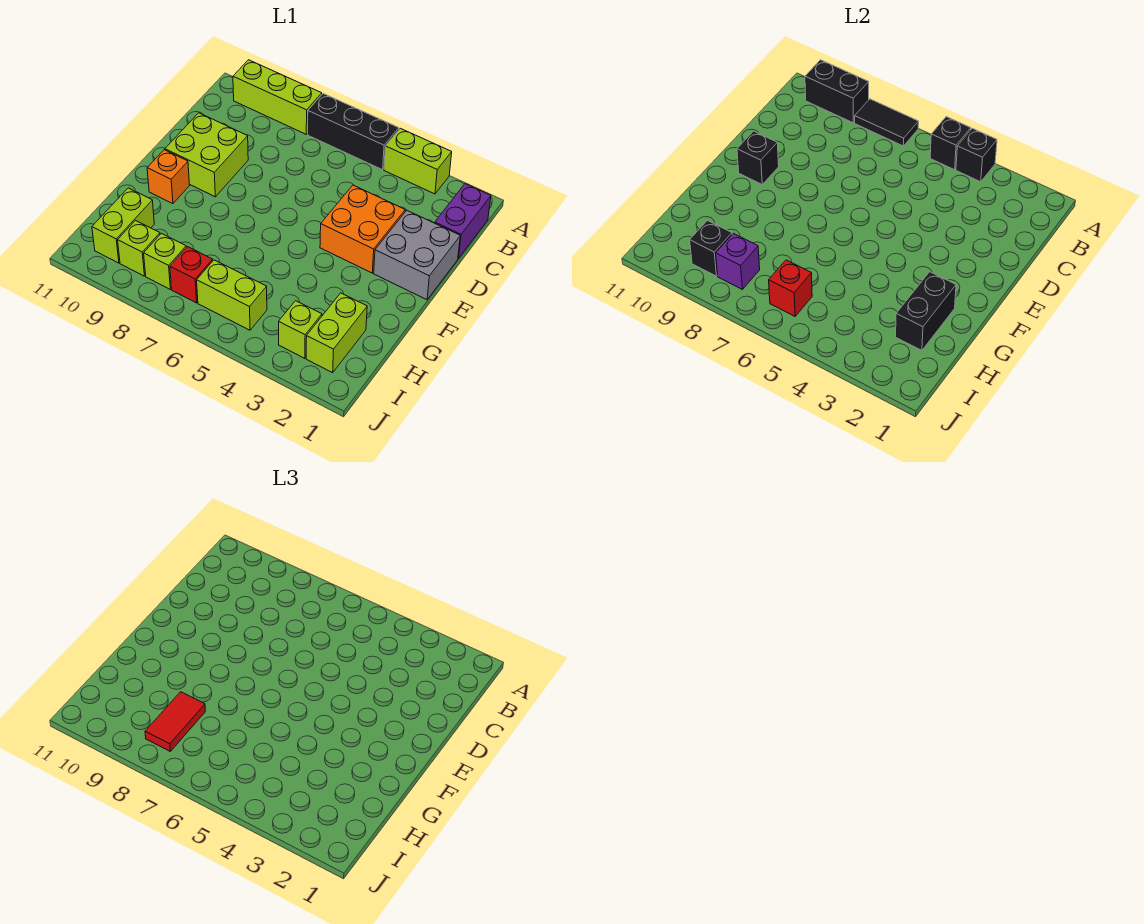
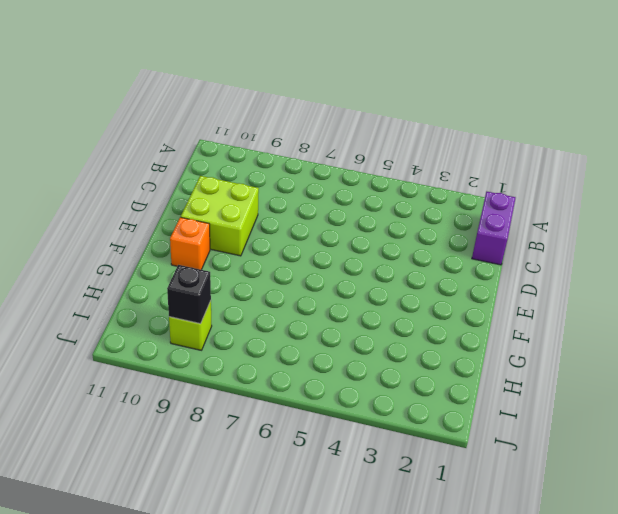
none -> lime 1x2 brick [384,128,452,194]
none -> black 1x3 brick [308,94,399,170]
none -> lime 1x3 brick [233,60,322,134]

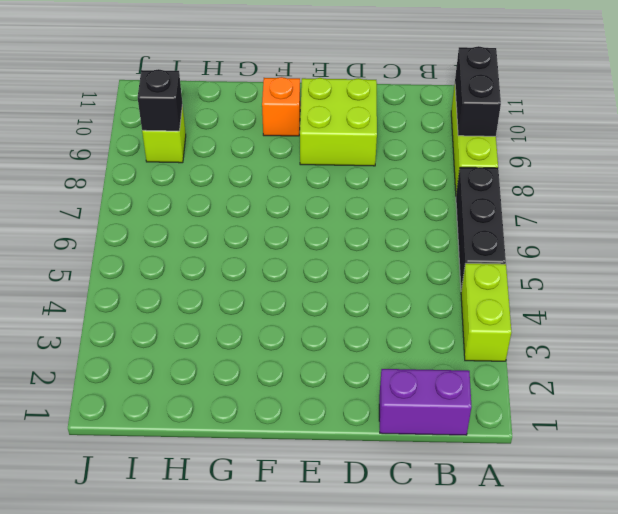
none -> grey 2x2 brick [374,210,460,300]
none -> orange 2x2 brick [320,185,405,273]
none -> lime 1x2 brick [306,293,367,373]

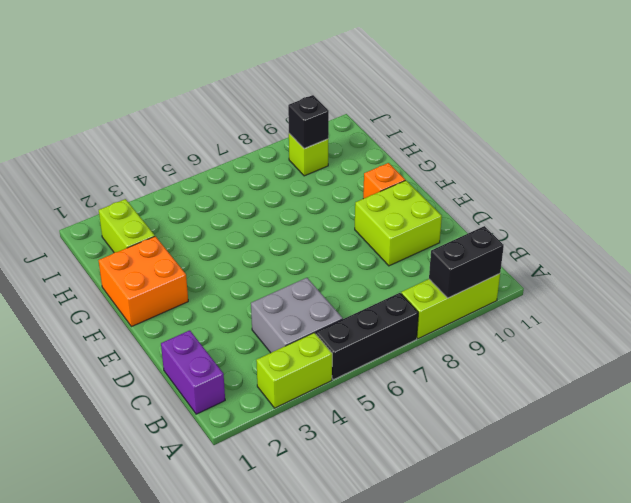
grey 2x2 brick [251,278,343,353] -> grey 2x2 brick moved to [374,210,460,300]
orange 2x2 brick [99,236,188,327] -> orange 2x2 brick moved to [320,185,405,273]
none -> lime 1x2 brick [92,188,154,263]
none -> lime 1x1 brick [279,301,322,358]
none -> lime 1x2 brick [197,260,267,330]

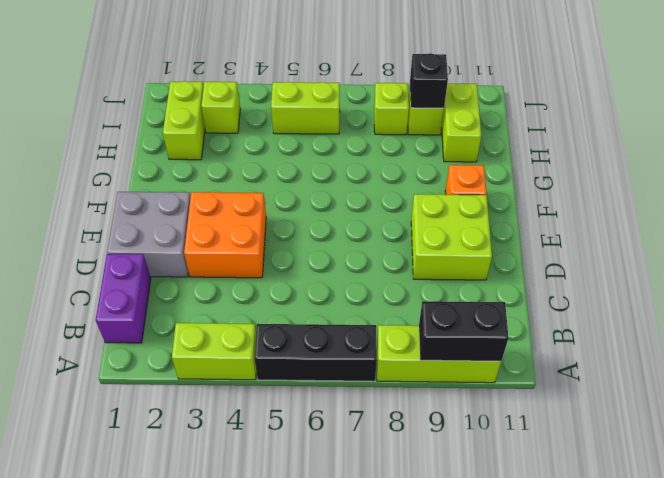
none -> red 1x1 brick [170,247,213,303]
none -> black 1x1 brick [956,128,997,182]
none -> black 1x1 brick [930,117,971,170]

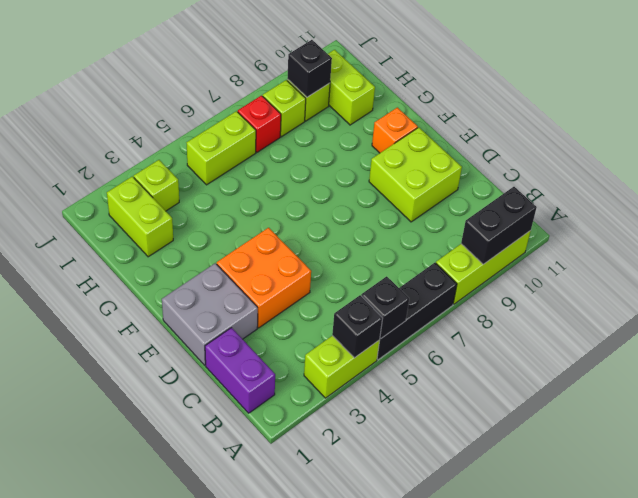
none -> black 1x2 tile [855,99,919,146]
none -> black 1x1 brick [737,131,779,184]
none -> black 1x2 brick [896,272,956,350]

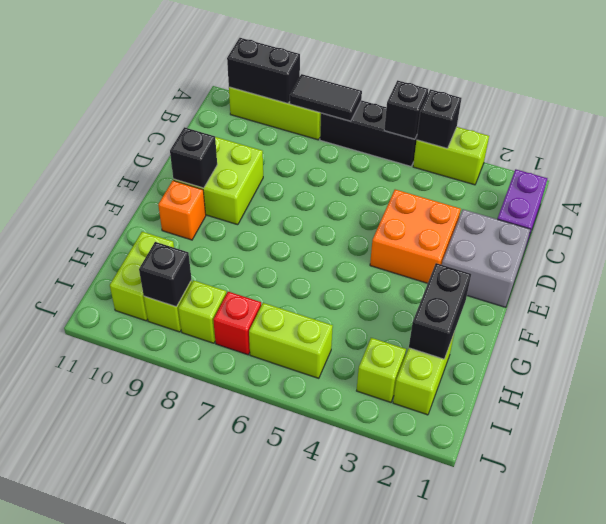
none -> red 1x1 brick [769,260,812,316]
none -> purple 1x1 brick [716,233,760,289]
none -> red 1x2 tile [145,692,205,751]

